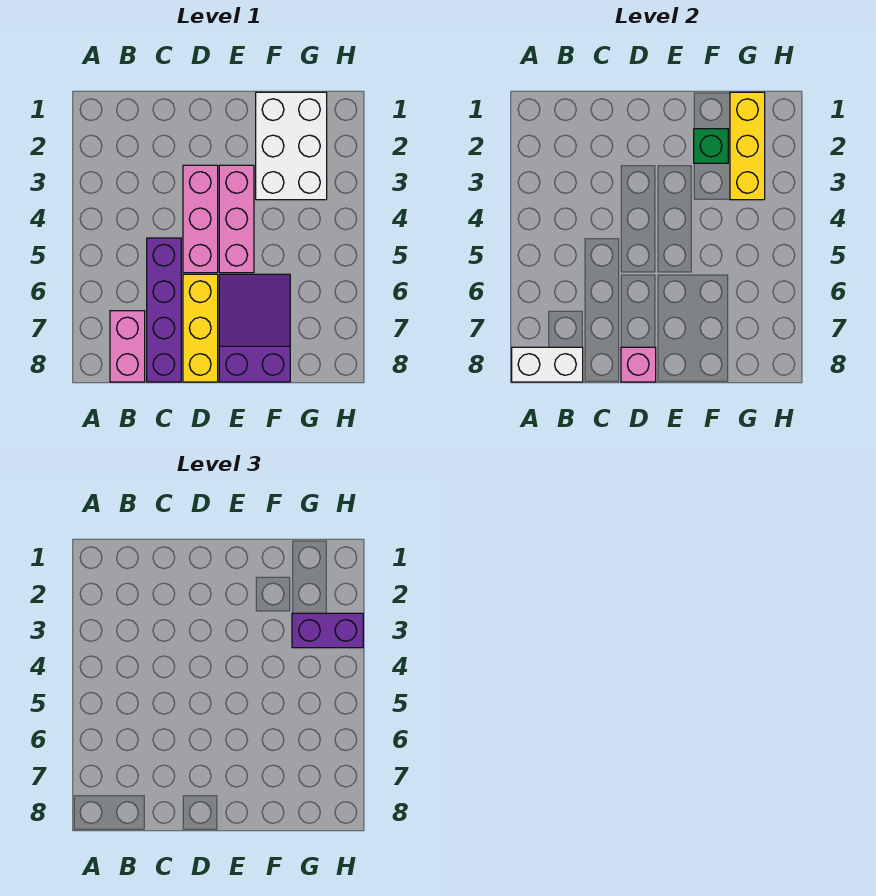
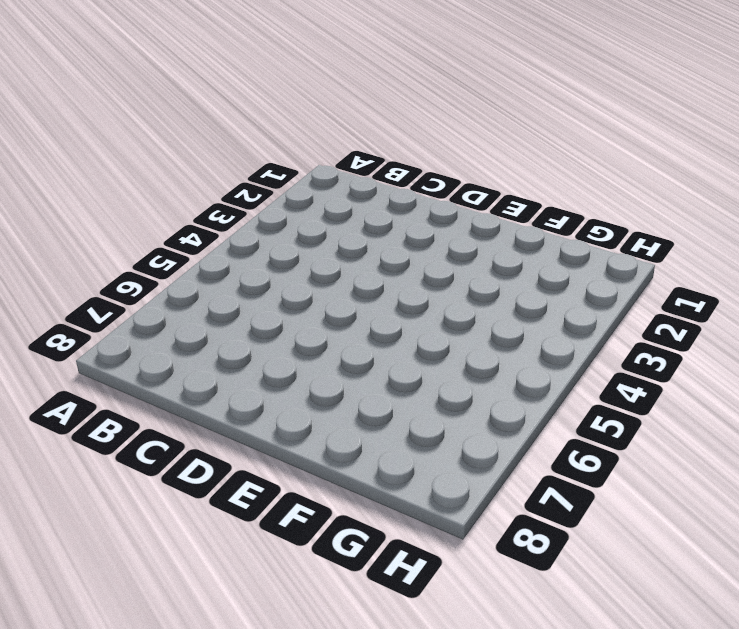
none -> pink 1x2 brick [110,311,145,382]
none -> purple 1x4 brick [147,238,181,382]
none -> pink 1x3 brick [183,165,218,273]

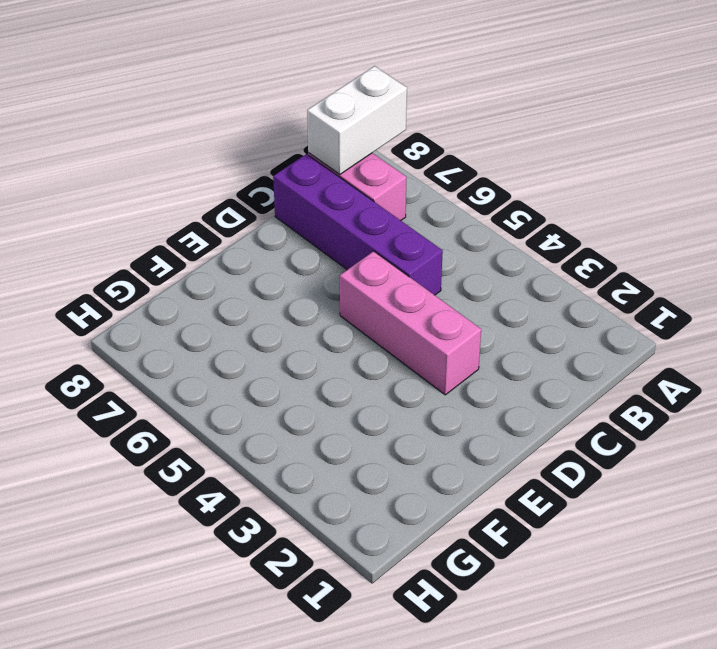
none -> yellow 1x3 brick [183,274,218,382]
none -> pink 1x3 brick [219,165,254,273]
none -> purple 2x3 slope [219,274,290,382]

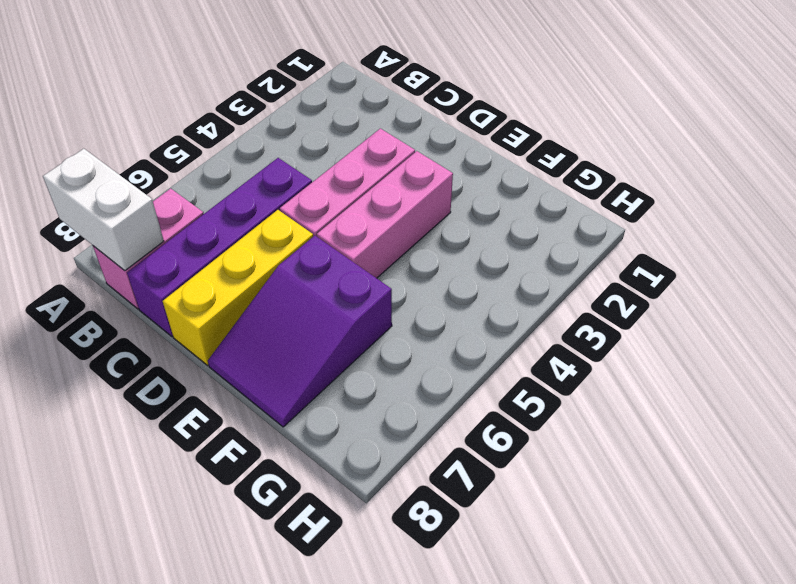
purple 2x3 slope [208,236,392,427] -> purple 2x3 slope turned to [219,274,290,382]
none -> white 2x3 brick [256,92,327,200]
none -> pink 1x1 brick [621,347,656,382]
none -> green 1x1 brick [694,129,728,163]

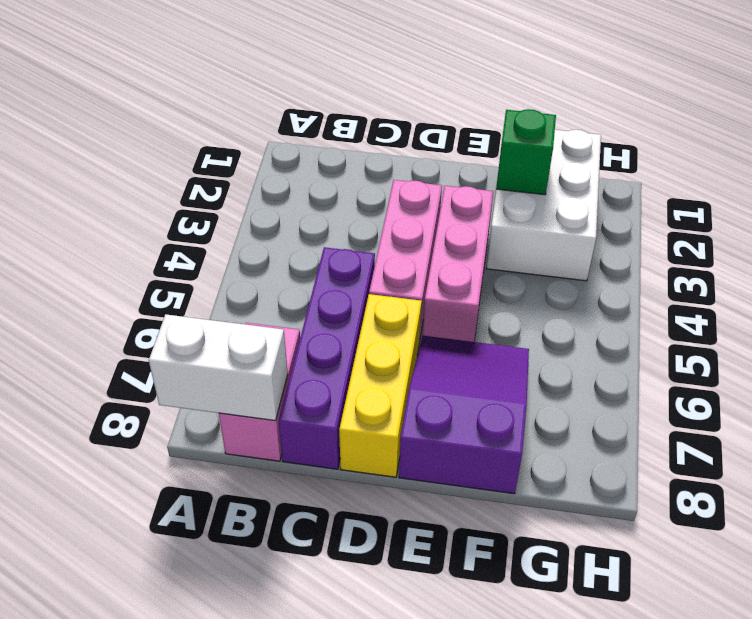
none -> pink 1x1 brick [621,347,656,382]
none -> yellow 1x3 brick [730,92,765,200]
none -> purple 1x2 brick [292,613,363,648]

